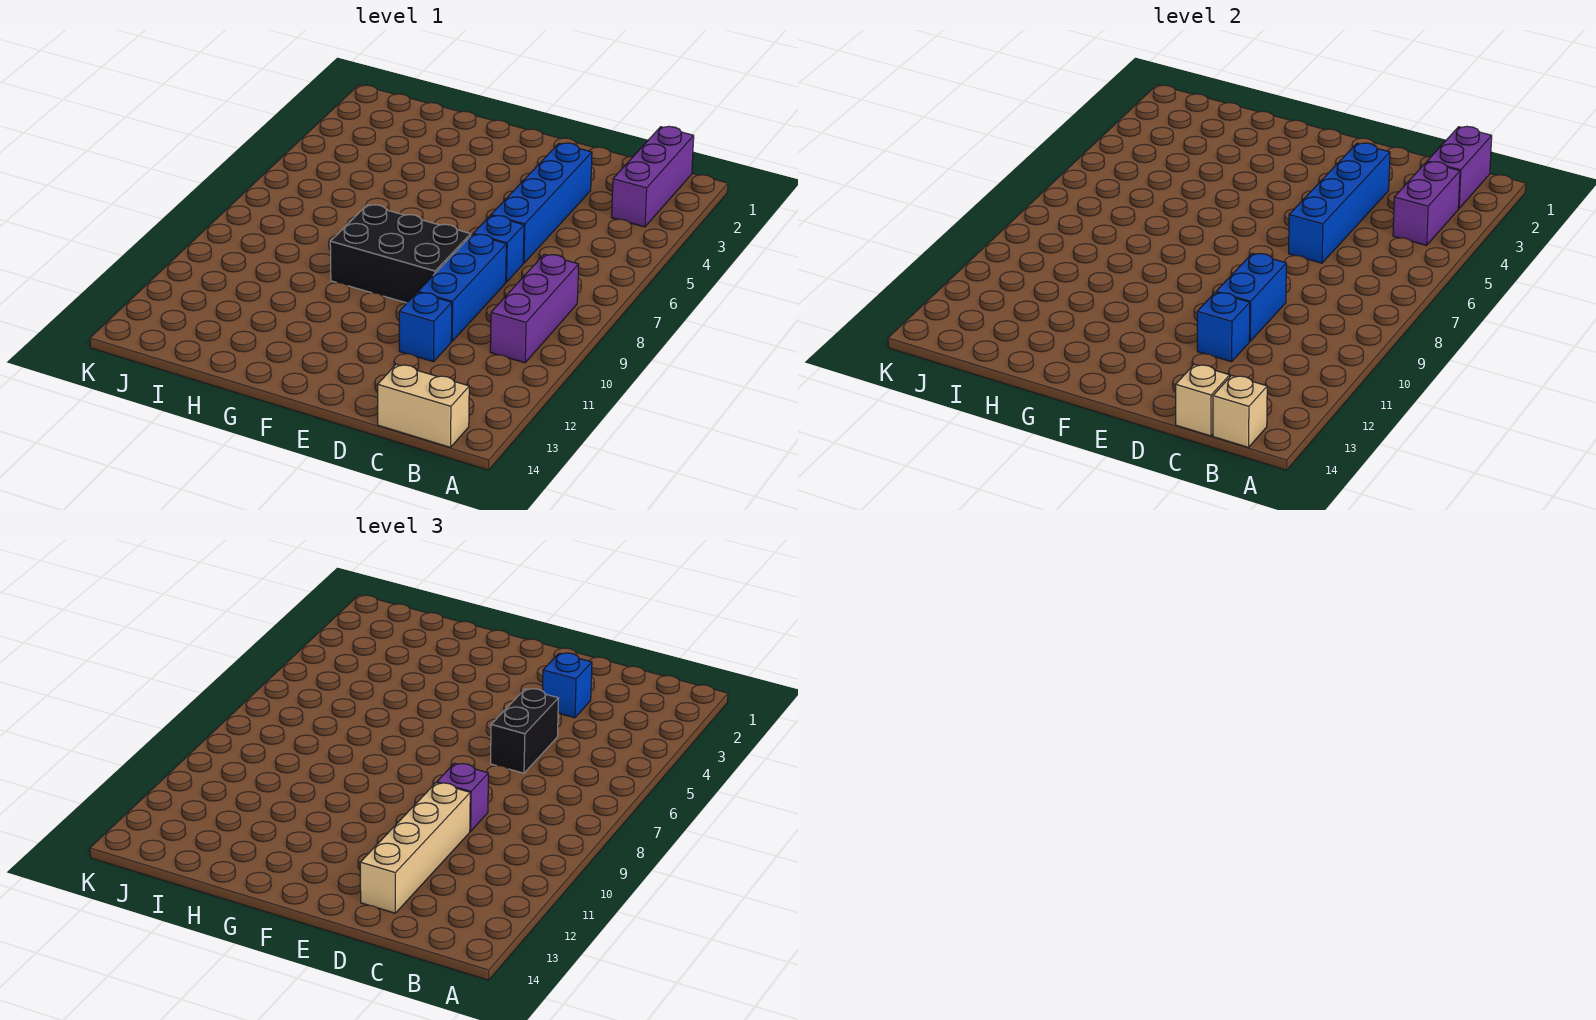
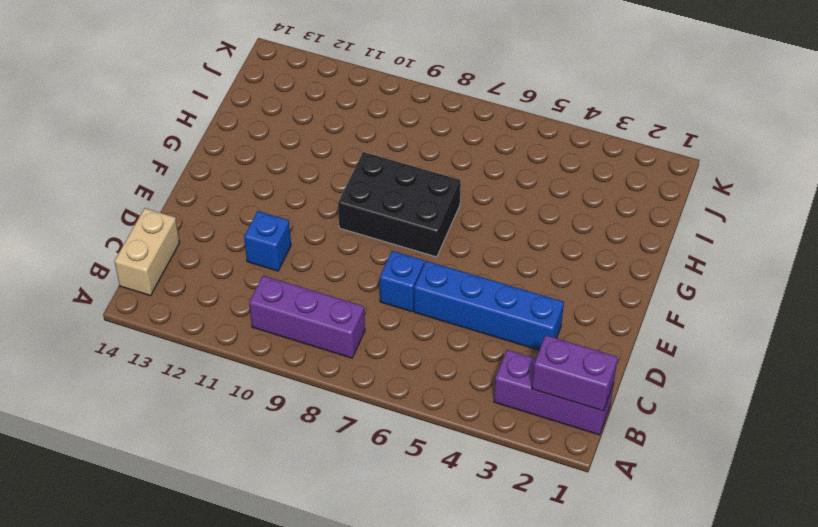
black 2x3 brick [338,152,461,257] -> black 2x3 brick turned to [330,205,471,303]
none -> blue 1x3 brick [418,234,506,341]
none -> purple 1x2 brick [1393,162,1460,245]
none -> tan 1x1 brick [1213,375,1267,447]

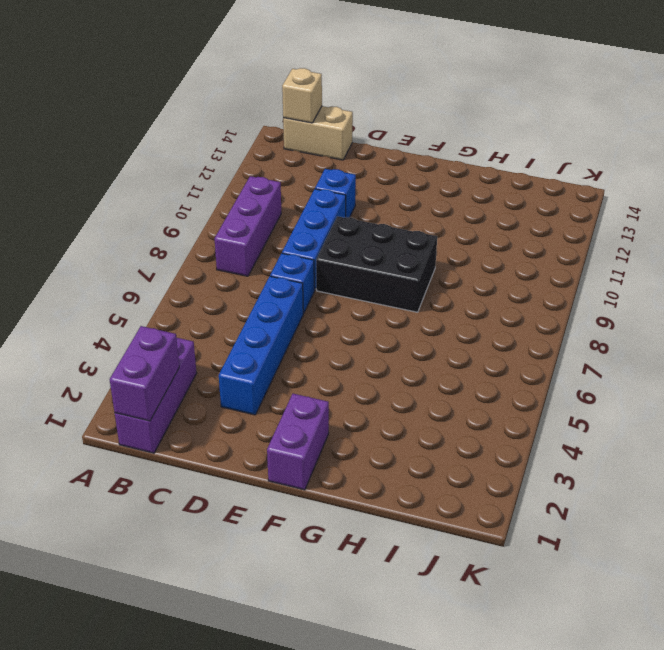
purple 1x2 brick [267,394,329,490] -> purple 1x2 brick moved to [1393,162,1460,245]
none -> tan 1x1 brick [1176,364,1230,436]
none -> blue 1x4 brick [1289,143,1390,263]
none -> blue 1x2 brick [1216,253,1286,341]

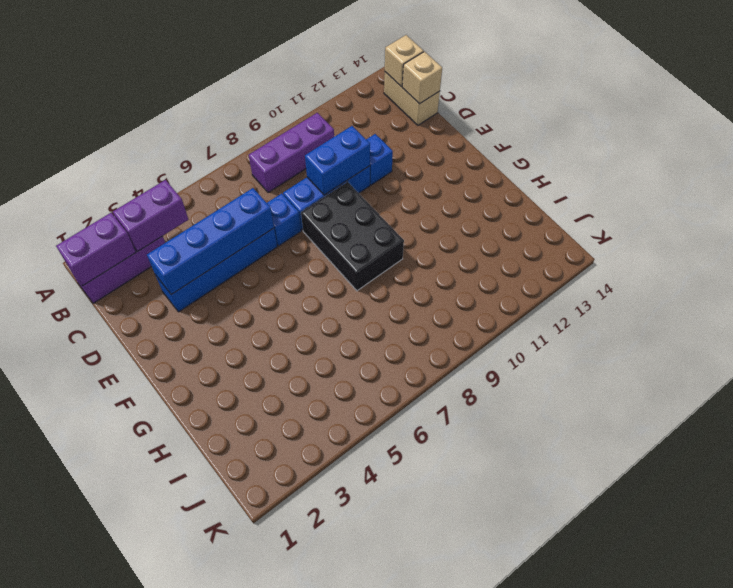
none -> blue 1x1 brick [1197,292,1250,362]
none -> blue 1x1 brick [543,653,592,718]
none -> black 1x2 brick [491,689,559,773]

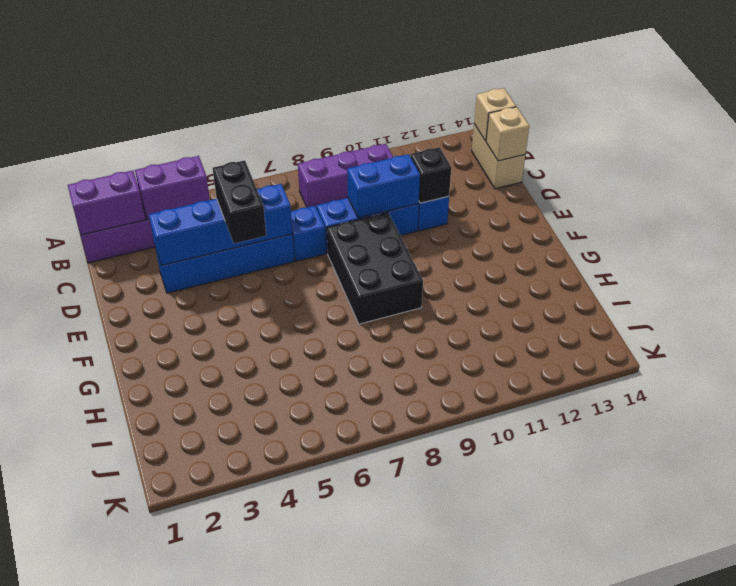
black 1x2 brick [213,160,266,244] -> black 1x2 brick turned to [491,689,559,773]
black 1x1 brick [410,147,451,203] -> blue 1x1 brick [1197,292,1250,362]
none -> blue 1x1 brick [543,653,592,718]
none -> purple 1x1 brick [437,763,488,831]
none -> tan 1x4 brick [360,783,470,913]

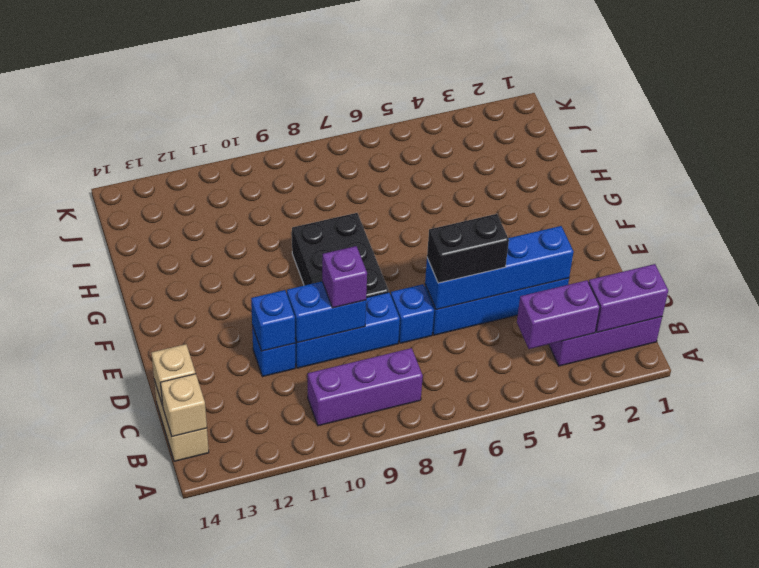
none -> blue 1x1 brick [543,653,592,718]
none -> tan 1x4 brick [360,783,470,913]

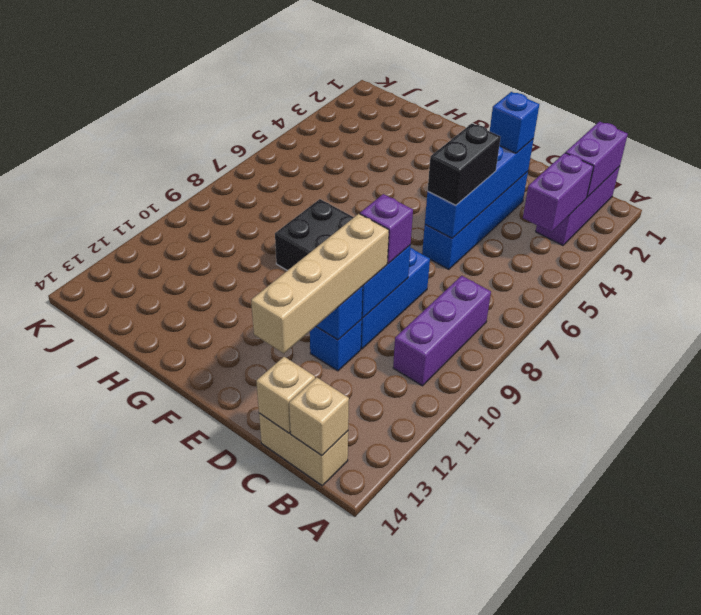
none -> blue 1x1 brick [473,216,524,282]

